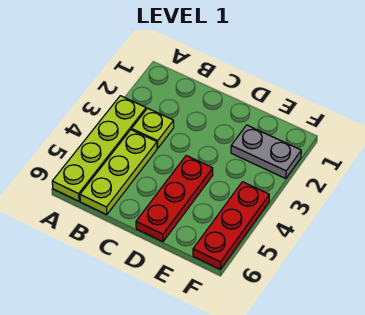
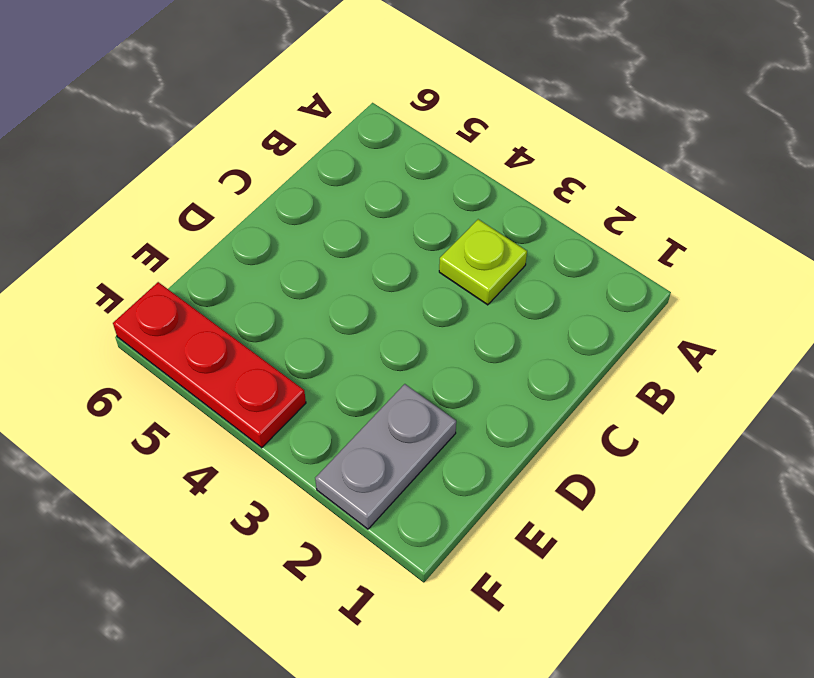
none -> lime 1x4 plate [52,96,146,201]
none -> lime 1x3 plate [80,130,157,214]

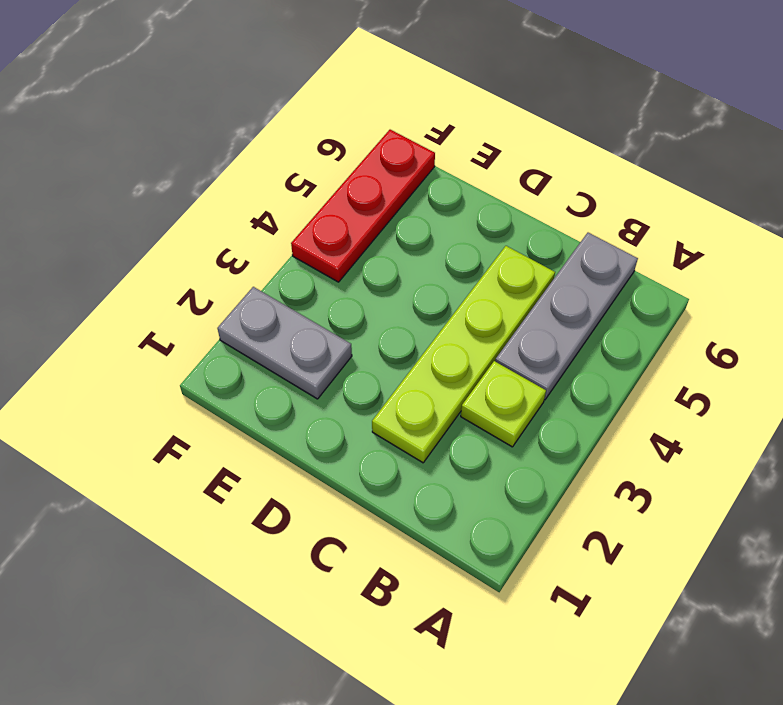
grey 1x3 plate [495,233,638,400] -> lime 1x3 plate [80,130,157,214]
lime 1x4 plate [372,246,555,463] -> lime 1x4 plate moved to [52,96,146,201]
none -> red 1x3 plate [136,156,213,242]

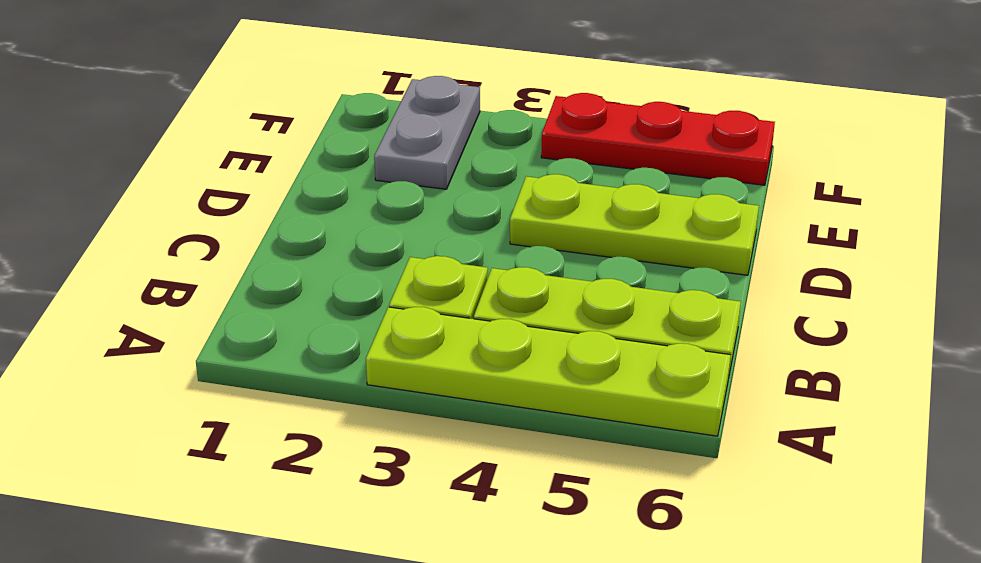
lime 1x3 plate [510,174,759,275] -> red 1x3 plate [136,156,213,242]

